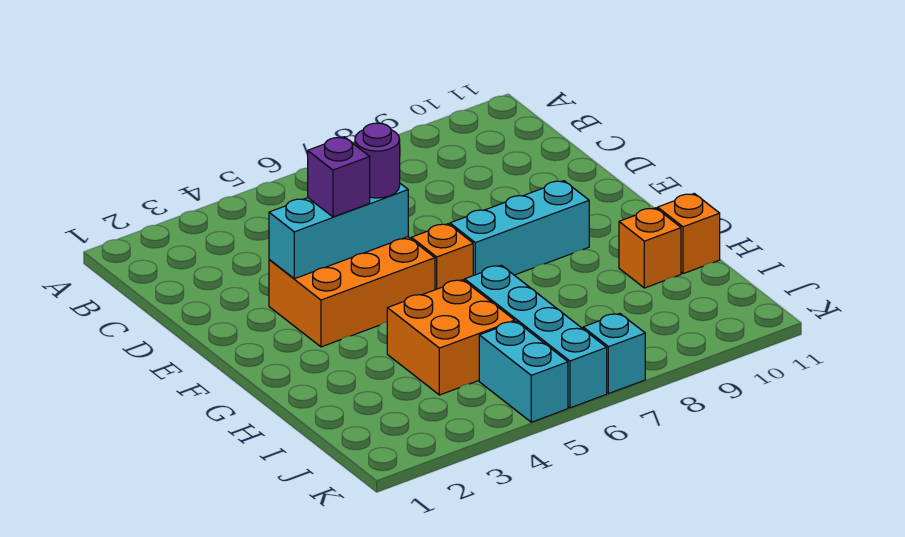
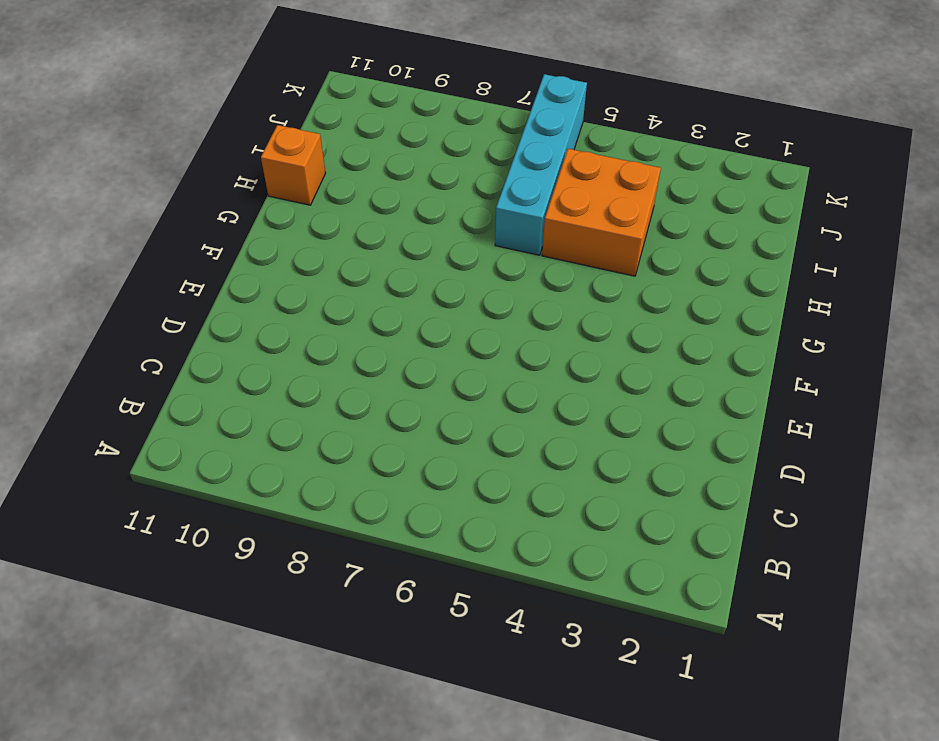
none -> orange 2x3 brick [269,237,435,347]
none -> orange 1x1 brick [411,224,473,290]
none -> cyan 1x3 brick [450,181,589,275]

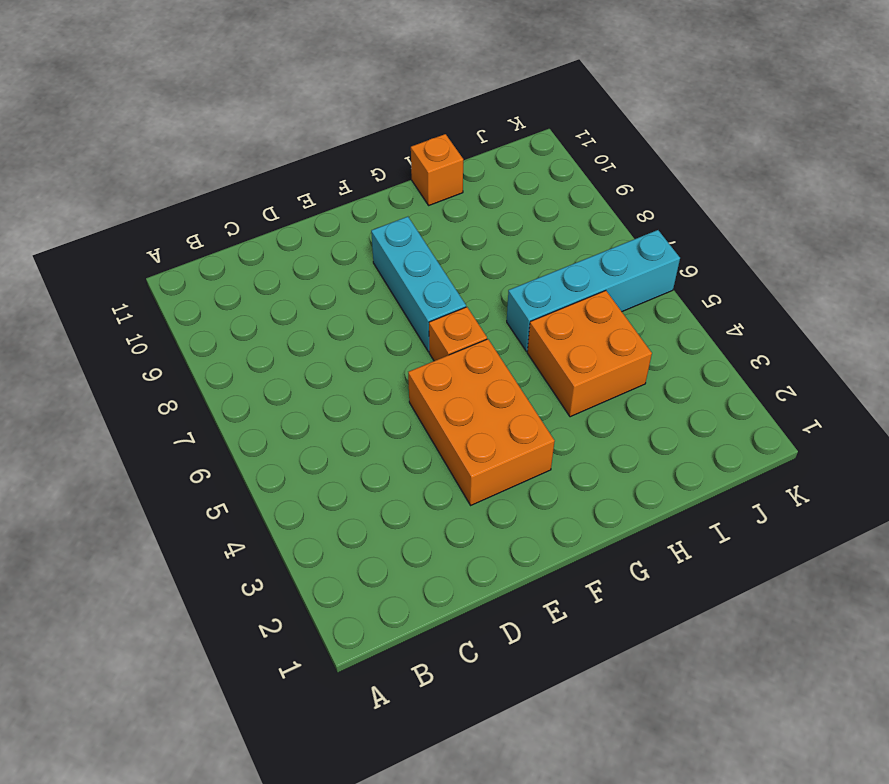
none -> orange 1x1 brick [619,208,681,288]
none -> cyan 1x2 brick [479,321,568,422]
none -> cyan 1x1 brick [583,313,645,394]

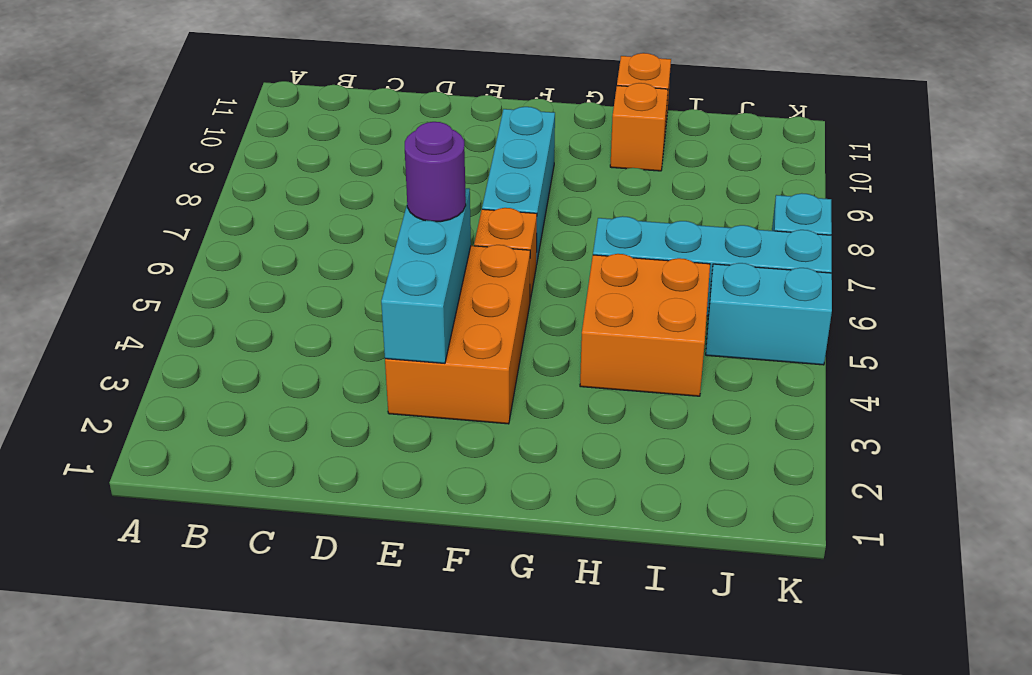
none -> purple 1x1 brick [308,137,370,217]

